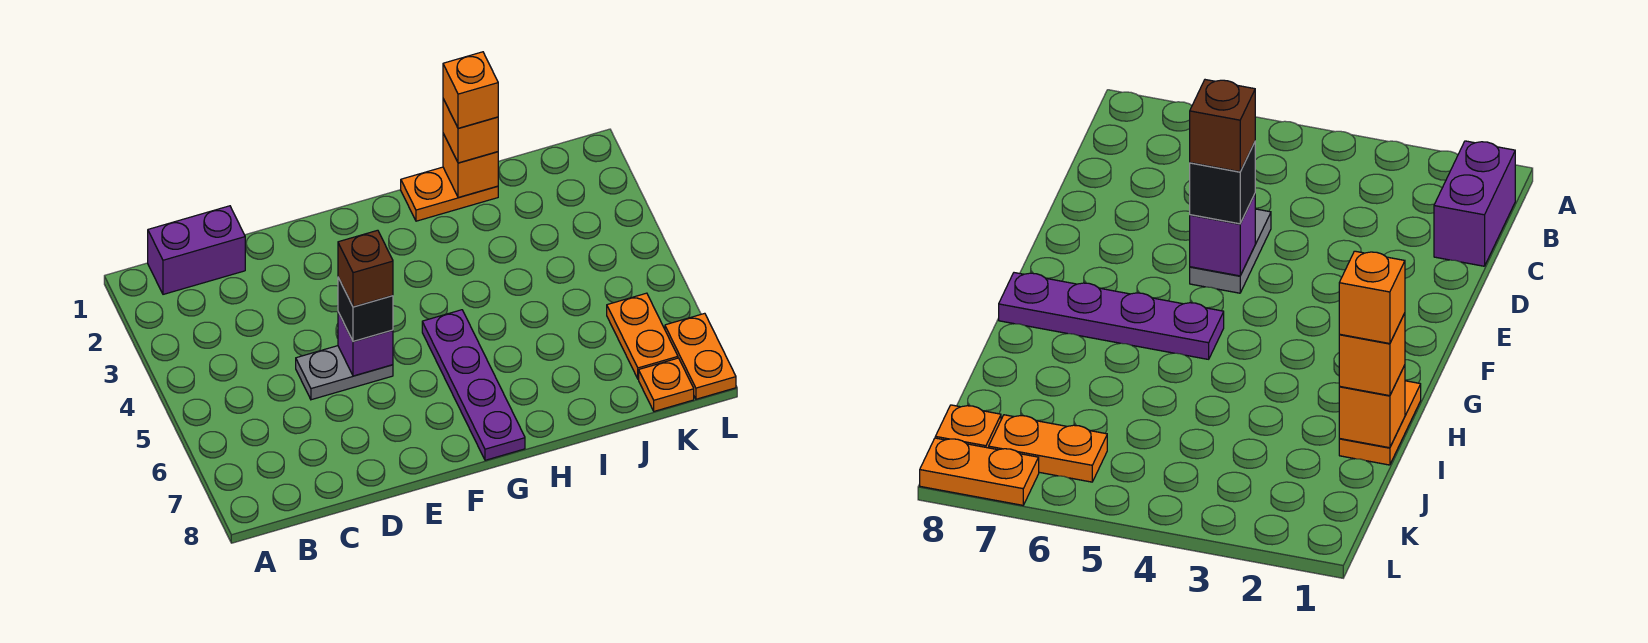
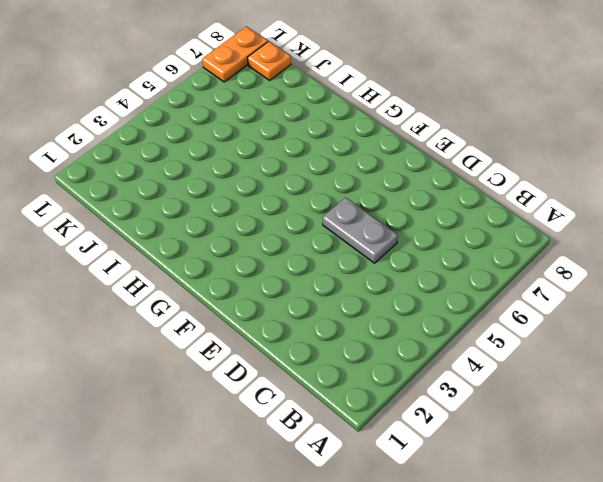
none -> purple 1x2 brick [148,206,245,294]
none -> purple 1x4 plate [422,310,525,460]
none -> orange 1x2 plate [401,167,498,221]

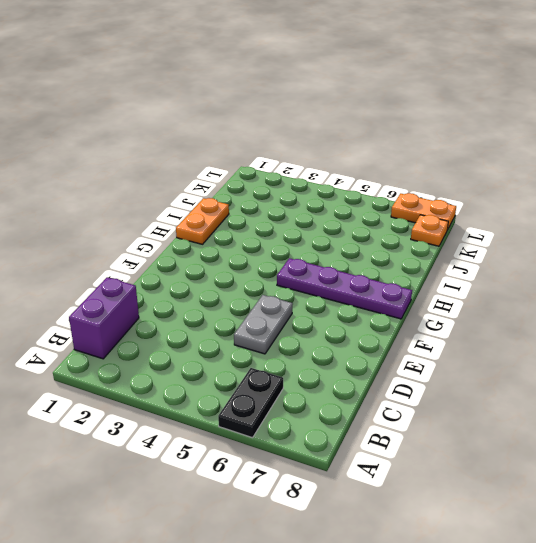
black 1x2 plate [218,368,283,438] -> none
none -> orange 1x2 plate [607,293,678,379]
none -> purple 1x1 brick [338,312,393,376]
none -> orange 1x1 brick [443,134,498,198]

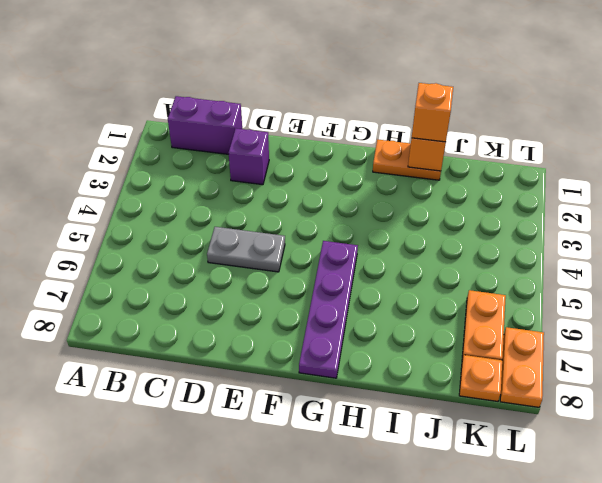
purple 1x1 brick [229,128,269,185] -> purple 1x1 brick moved to [338,312,393,376]
none -> black 1x1 brick [338,278,393,342]
none -> brown 1x1 brick [338,230,393,307]
none -> orange 1x1 brick [443,52,498,128]

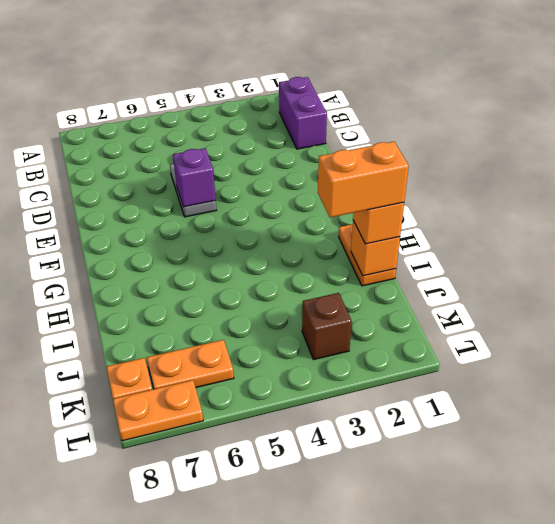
orange 1x2 brick [318,142,409,218] -> orange 1x1 brick [443,52,498,128]
brown 1x1 brick [302,293,352,360] -> brown 1x1 brick moved to [338,230,393,307]
none -> purple 1x4 plate [422,310,525,460]
none -> black 1x1 brick [338,278,393,342]

